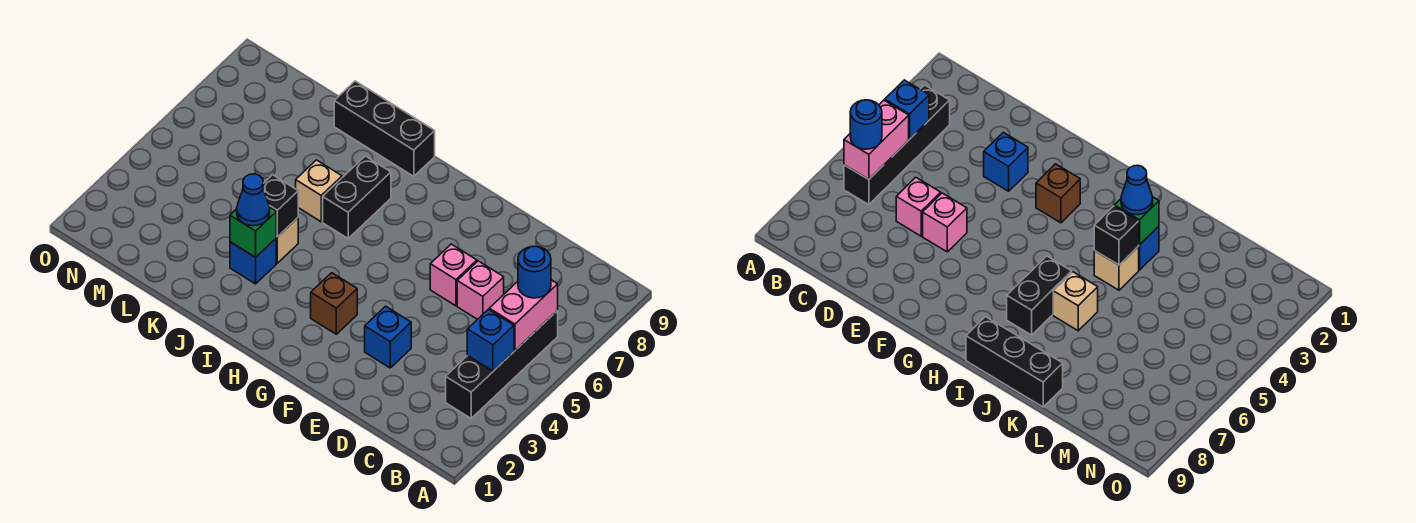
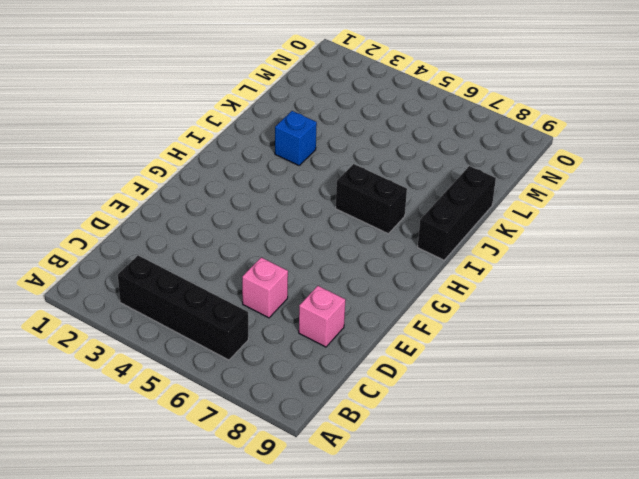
pink 1x1 brick [299,286,345,347] -> pink 1x1 brick moved to [430,244,477,306]
none -> blue 1x1 brick [365,306,411,368]
none -> brown 1x1 brick [311,273,357,334]
none -> tan 1x1 brick [276,218,298,263]

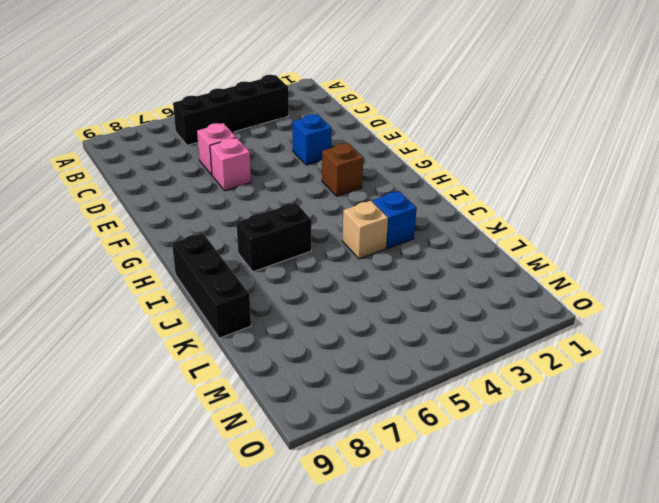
none -> tan 1x1 brick [296,160,342,222]
none -> blue 1x1 brick [467,309,514,371]
none -> pink 1x2 brick [489,280,558,350]

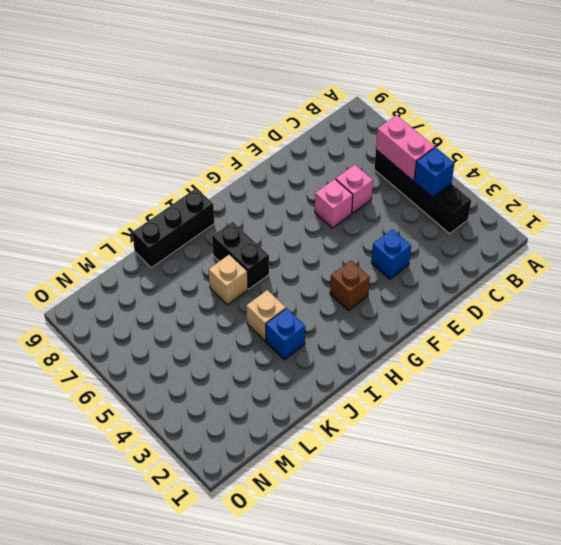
none -> green 1x1 brick [230,207,276,257]
none -> black 1x1 brick [263,175,298,237]
none -> blue 1x1 round brick [518,246,551,298]

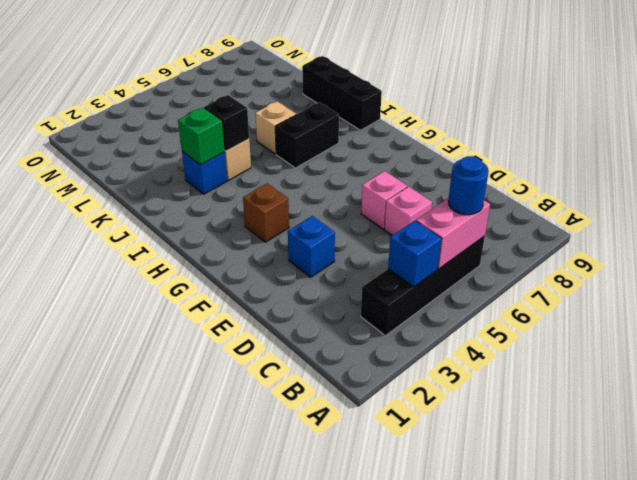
none -> blue 1x1 cone [237,174,270,226]

